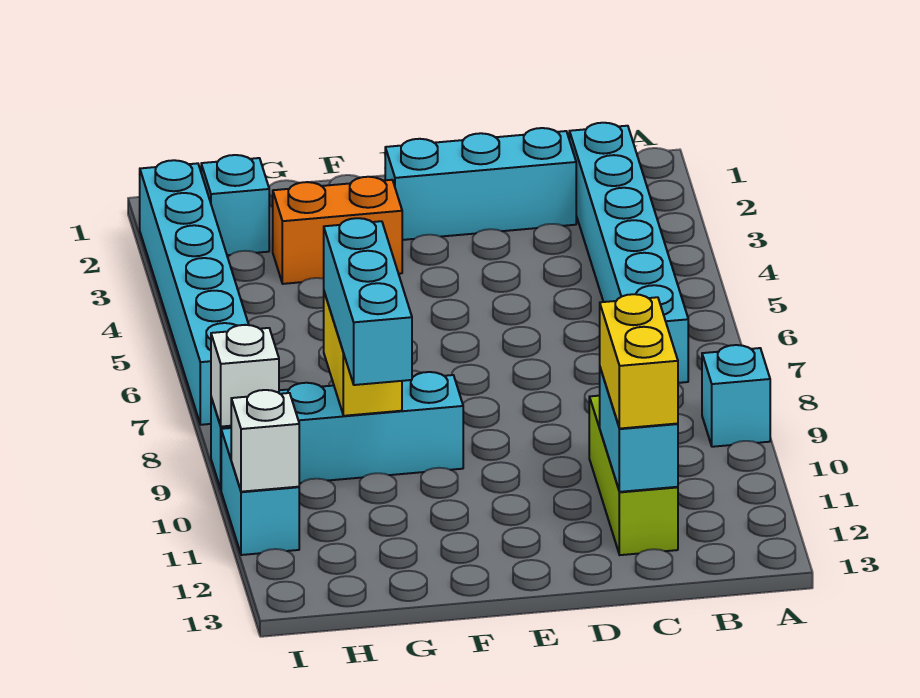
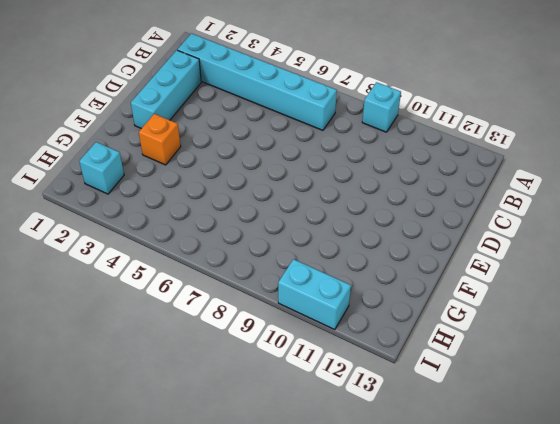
orange 1x1 brick [139,114,181,165] -> orange 1x2 brick [273,177,402,284]
none -> lime 1x3 brick [589,396,678,555]
none -> cyan 1x4 brick [211,372,463,489]
none -> cyan 1x6 brick [140,160,249,425]

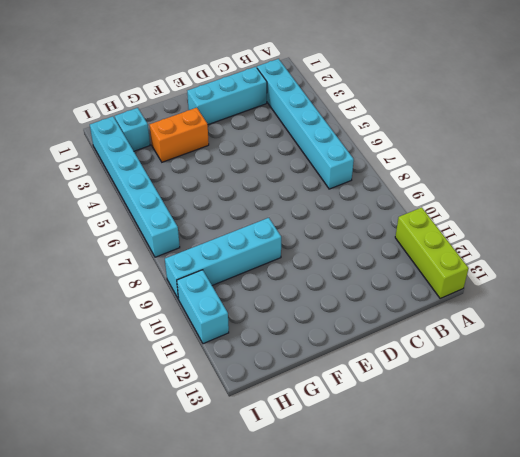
lime 1x3 brick [395,207,469,299] -> lime 1x3 brick moved to [589,396,678,555]
none -> cyan 1x1 brick [702,345,770,447]
none -> cyan 1x2 brick [600,368,678,492]
none -> yellow 1x2 brick [324,292,402,416]

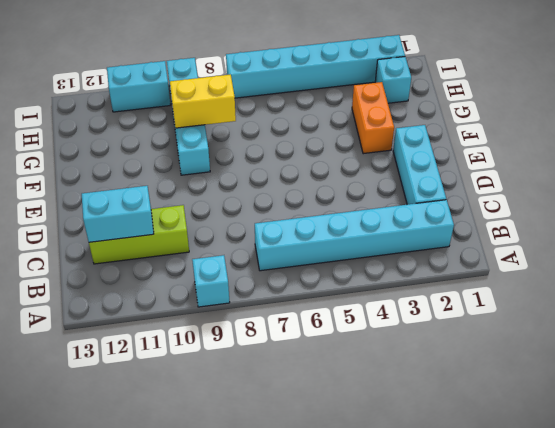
none -> white 1x1 brick [211,325,279,427]
none -> white 1x1 brick [231,390,299,492]
none -> yellow 1x2 brick [600,294,678,429]

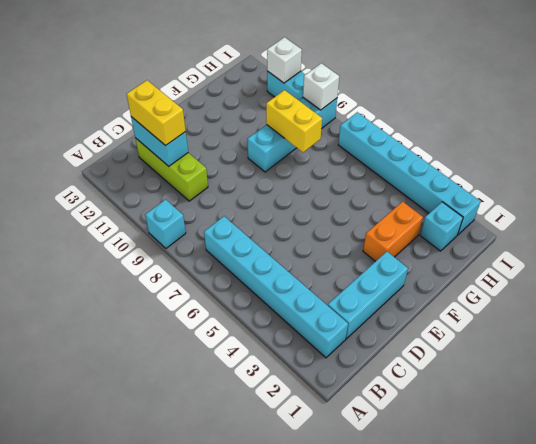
none -> cyan 1x3 brick [324,218,412,385]

